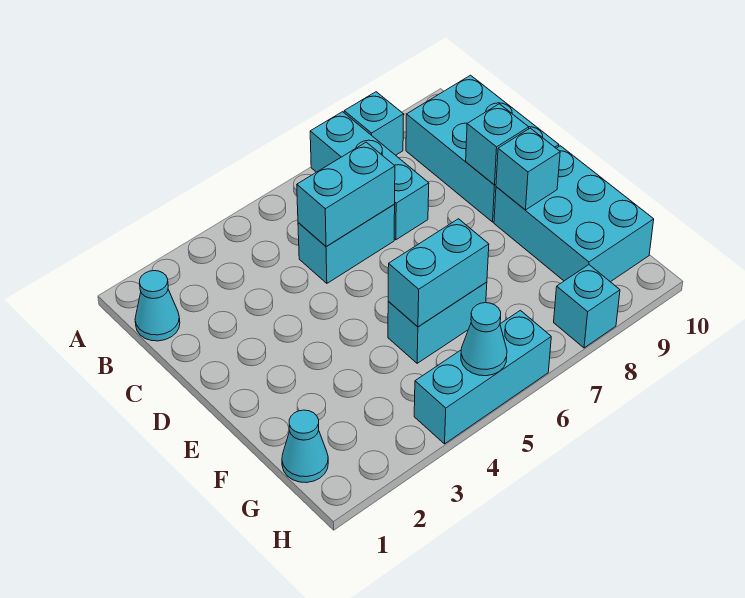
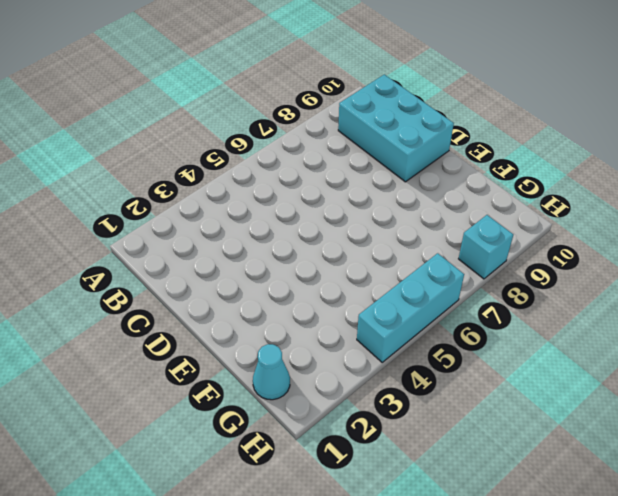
none -> cyan 1x3 brick [310,112,429,240]
none -> cyan 1x1 brick [344,92,404,155]
none -> cyan 1x1 cone [135,271,180,341]

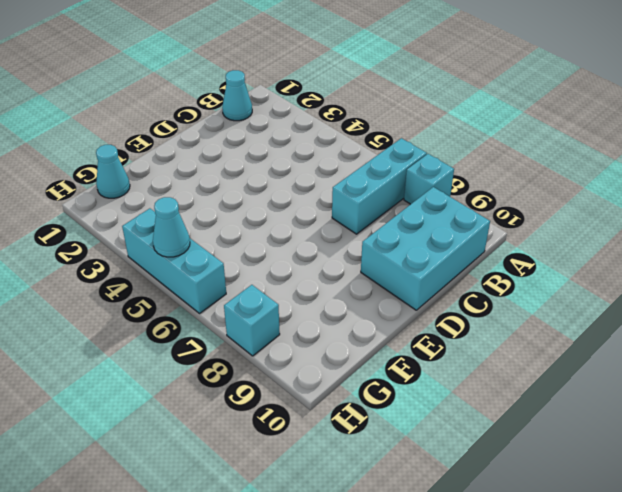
none -> cyan 1x2 brick [298,205,395,283]
none -> cyan 2x3 brick [494,146,654,282]
none -> cyan 1x2 brick [388,282,487,363]

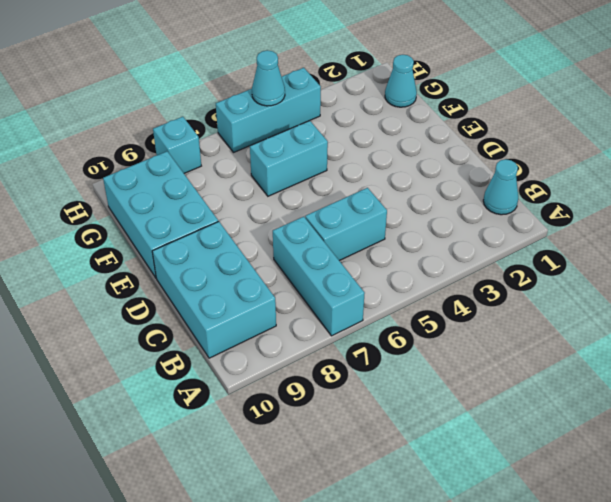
none -> cyan 1x1 brick [344,92,404,155]
none -> cyan 1x2 brick [297,142,395,246]
none -> cyan 1x1 brick [466,104,529,185]

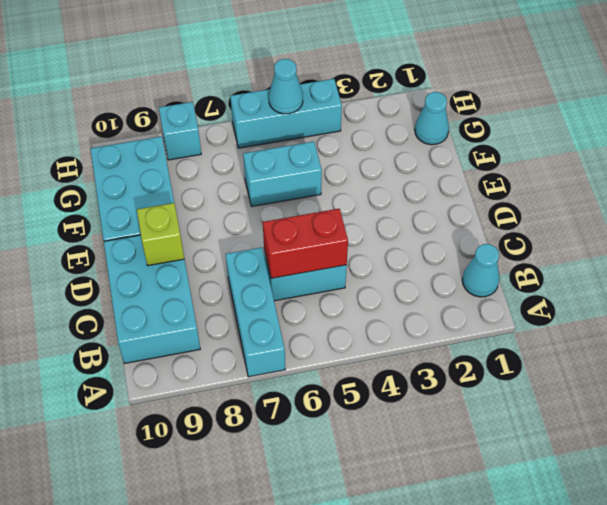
red 1x2 brick [263,209,348,278] -> cyan 1x2 brick [297,142,395,246]
lime 1x1 brick [137,203,184,266] -> cyan 1x1 brick [466,104,529,185]
none -> cyan 1x1 brick [344,92,404,155]
none -> cyan 1x1 brick [496,128,560,210]
none -> cyan 1x2 brick [388,219,489,327]

